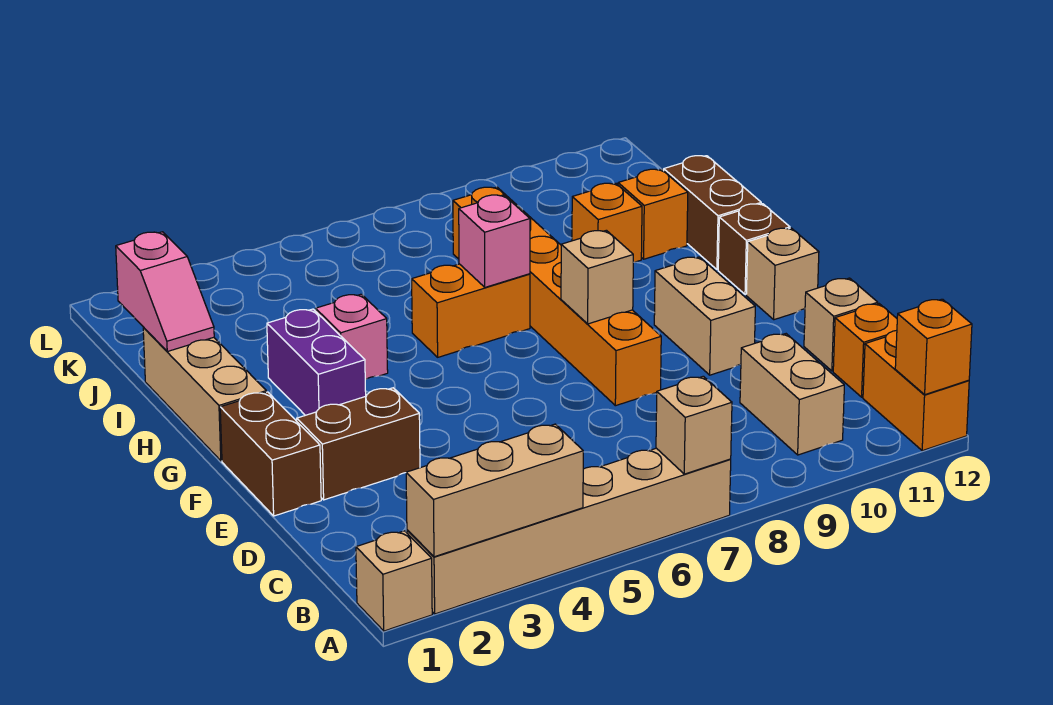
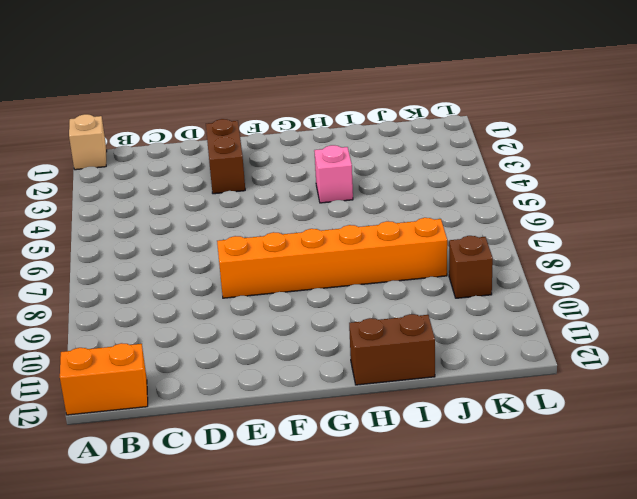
brown 1x1 brick [449,236,493,298] -> brown 1x1 brick moved to [718,204,790,295]
none -> tan 1x6 brick [407,448,731,614]
none -> tan 1x2 brick [740,334,844,455]
none -> orange 1x1 brick [833,304,897,397]

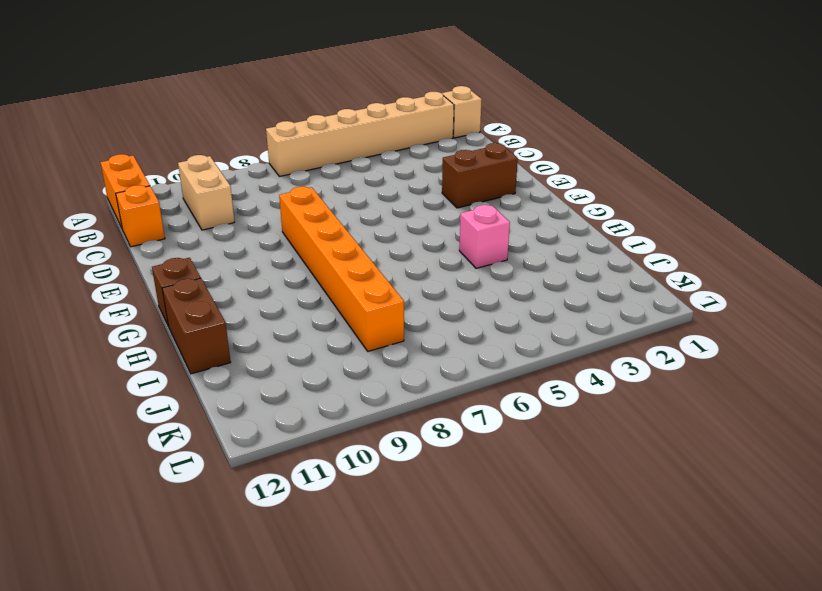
none -> tan 1x1 brick [804,278,878,371]
none -> brown 1x2 brick [220,392,321,516]
none -> tan 1x2 brick [654,257,755,375]

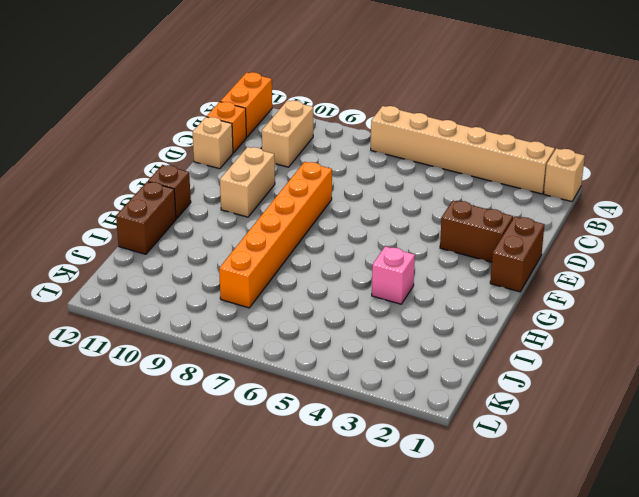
none -> tan 1x1 brick [746,228,819,320]
none -> tan 1x3 brick [143,328,266,461]
none -> purple 1x2 brick [267,309,366,415]

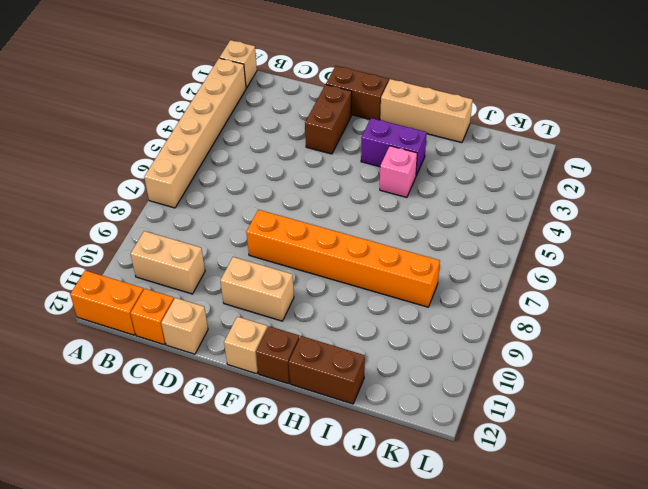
none -> orange 1x2 brick [412,264,530,357]
none -> orange 1x1 brick [572,183,642,262]
none -> orange 1x1 brick [618,169,688,259]

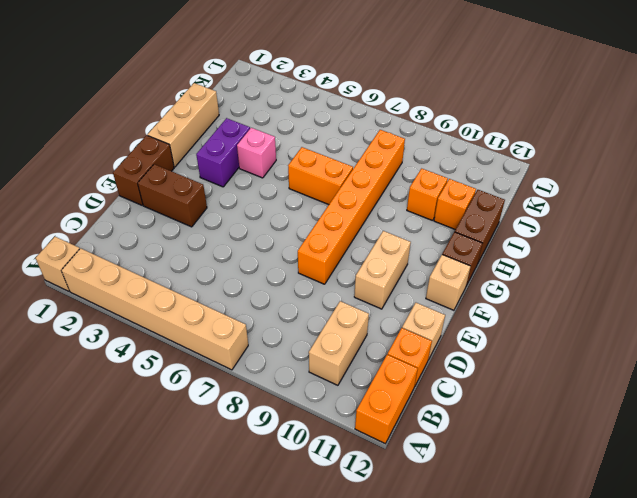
none -> tan 1x3 brick [406,424,583,557]
none -> tan 1x1 brick [656,376,732,474]
none -> orange 1x1 brick [895,299,972,395]

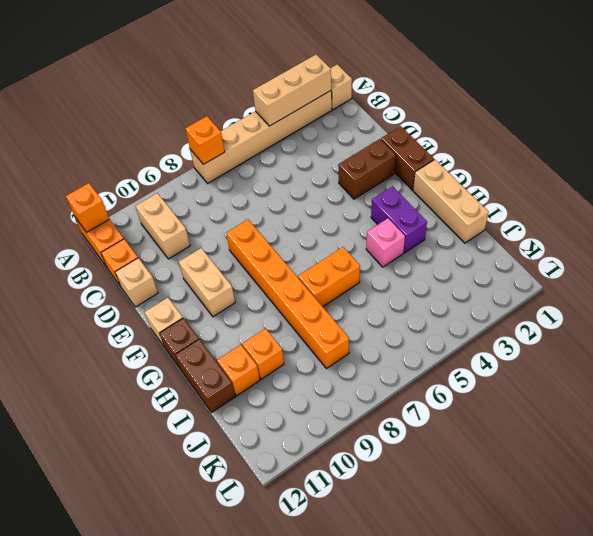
orange 1x1 brick [185,116,225,165] -> tan 1x1 brick [656,376,732,474]
none -> tan 1x1 brick [561,230,633,324]
none -> pink 1x1 brick [459,195,530,287]
none -> pink 1x2 slope [116,232,214,351]

